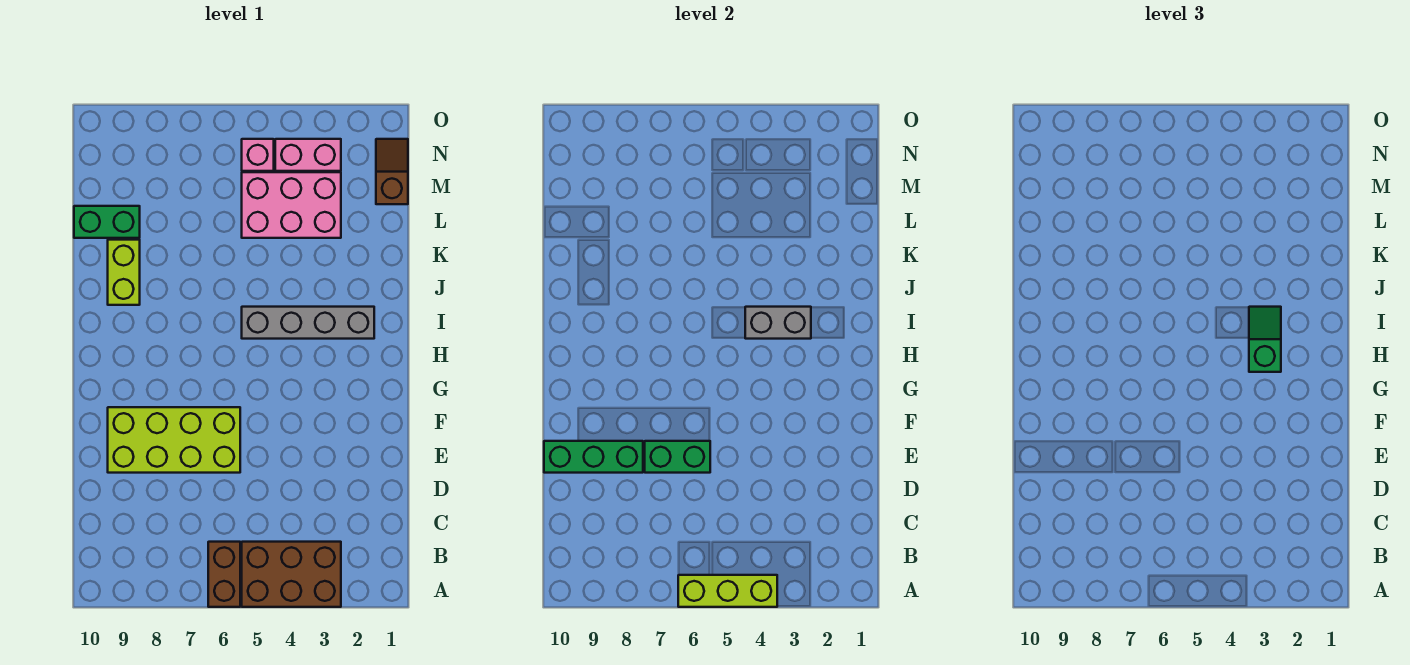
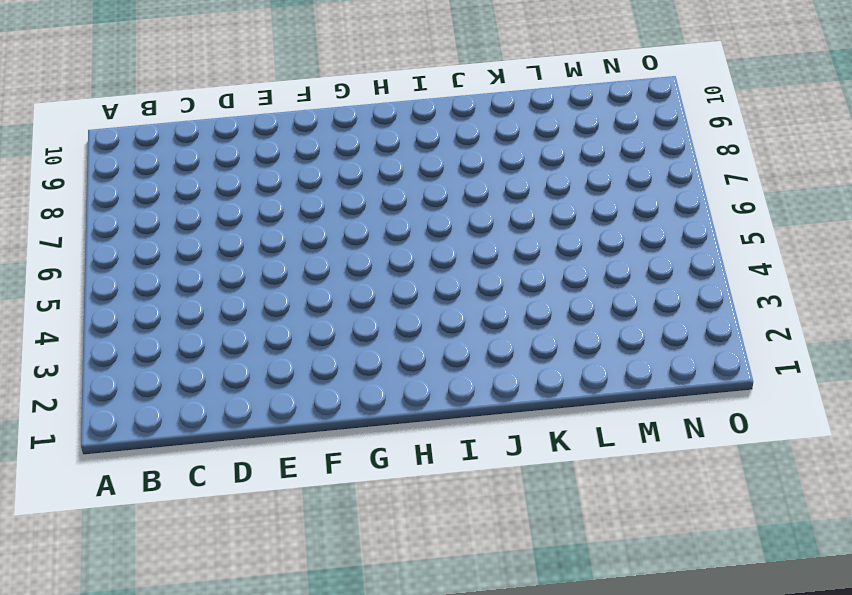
none -> brown 2x3 brick [242,542,341,607]
none -> brown 1x2 brick [208,542,240,607]
none -> lime 2x4 brick [108,407,240,473]

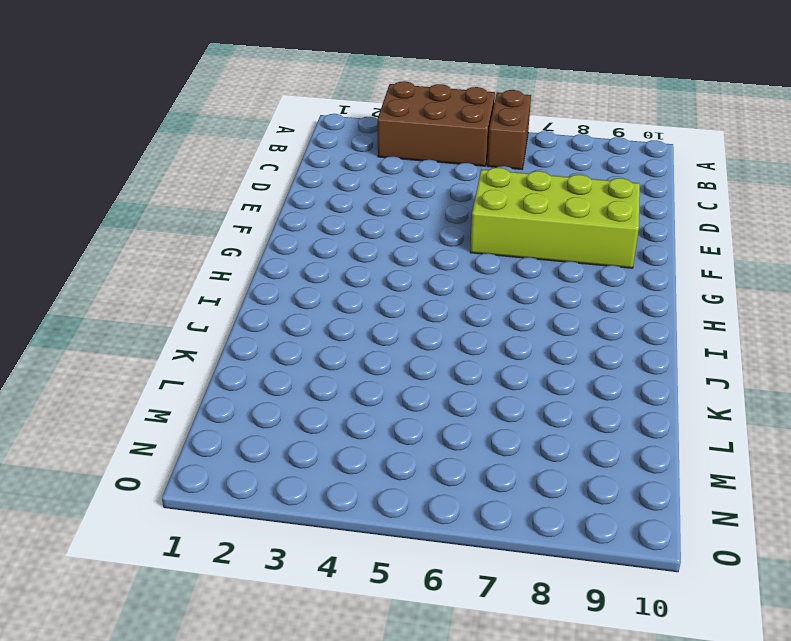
none -> grey 1x4 brick [242,307,374,339]
none -> lime 1x2 brick [108,240,140,305]
none -> pink 2x3 brick [242,172,341,238]

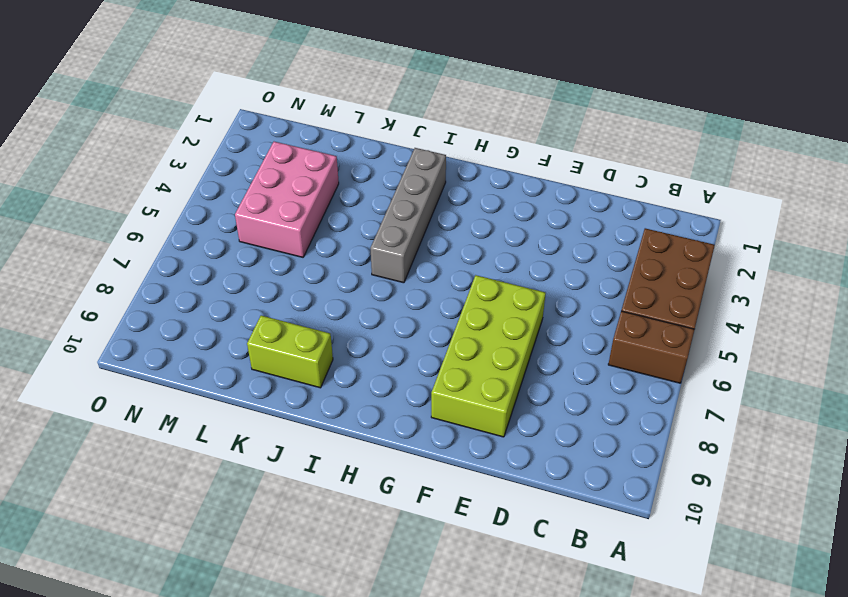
none -> green 1x2 brick [74,206,140,238]
none -> brown 1x2 slope [376,139,408,204]
none -> pink 1x2 brick [275,139,341,171]

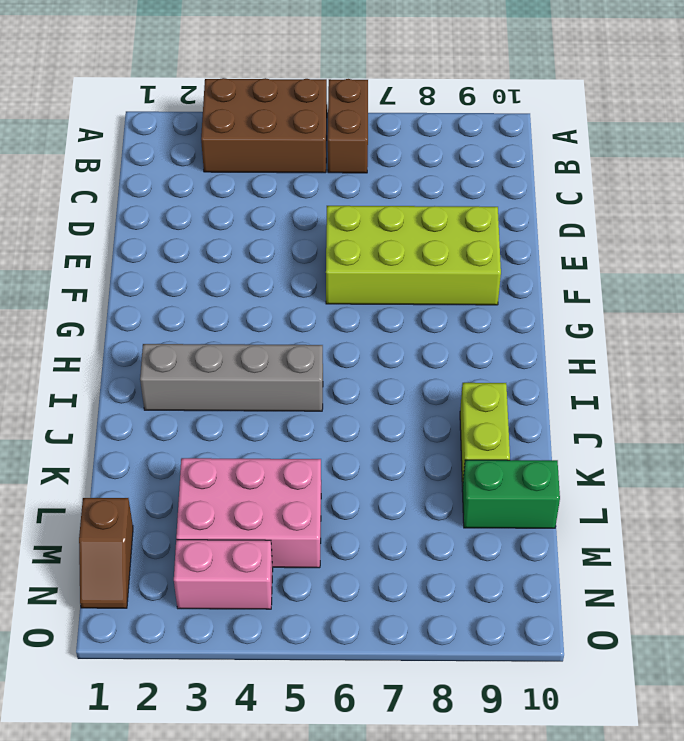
none -> pink 1x1 brick [242,139,274,171]
none -> lime 1x3 brick [678,575,777,607]
none -> green 1x2 brick [645,441,710,473]

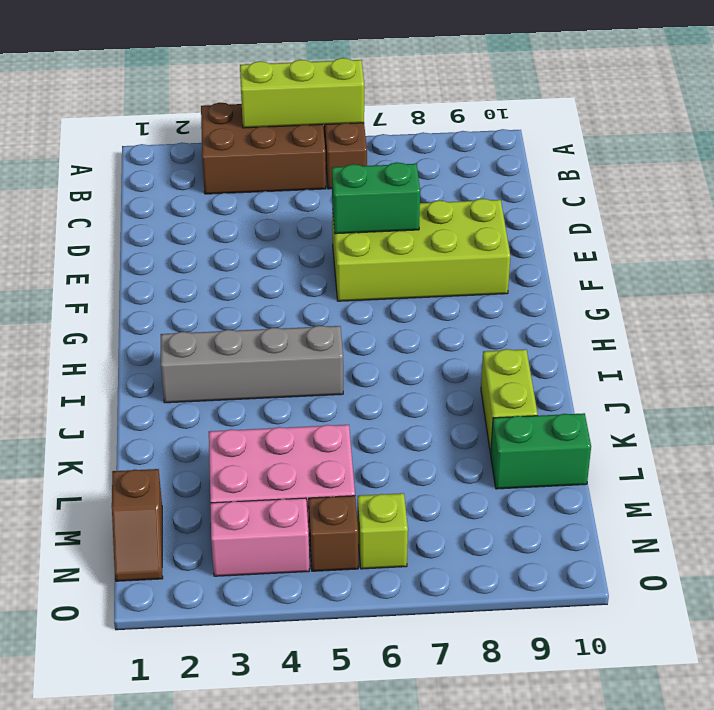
brown 1x1 brick [309,496,358,571] -> pink 1x1 brick [242,139,274,171]
lime 1x1 brick [358,493,408,569] -> none
none -> green 1x3 brick [544,441,643,473]
none -> grey 1x2 brick [745,307,811,339]
none -> green 1x2 slope [1249,307,1281,372]

